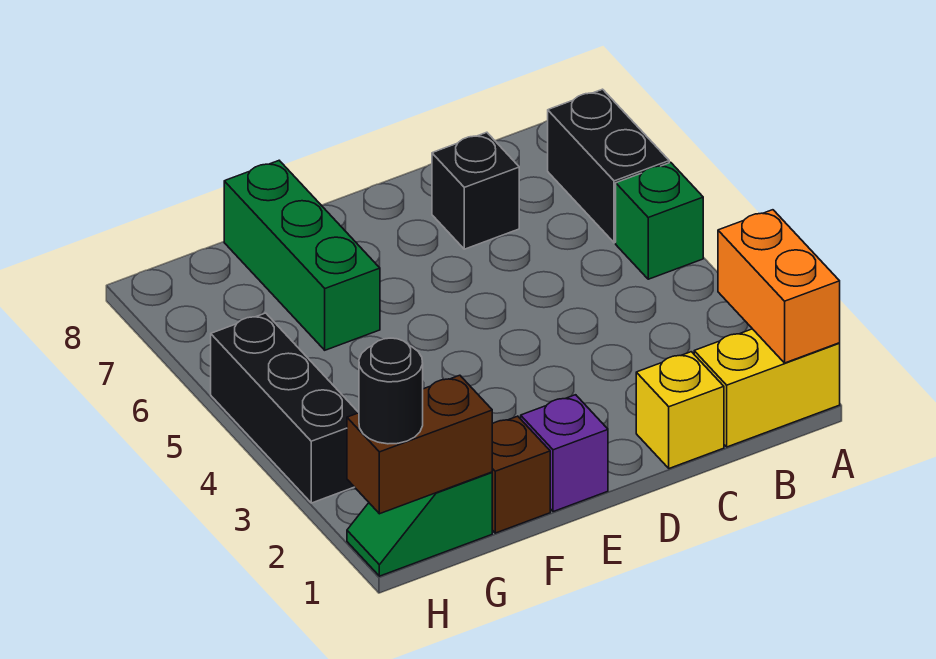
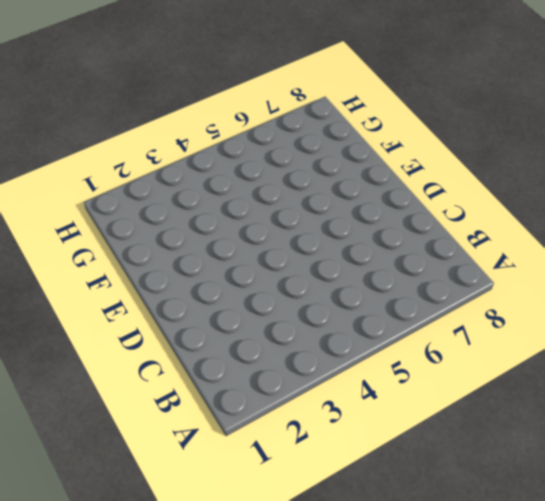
none -> yellow 1x2 brick [694,329,840,447]
none -> green 1x1 brick [616,162,703,279]
none -> black 1x2 brick [548,89,669,243]

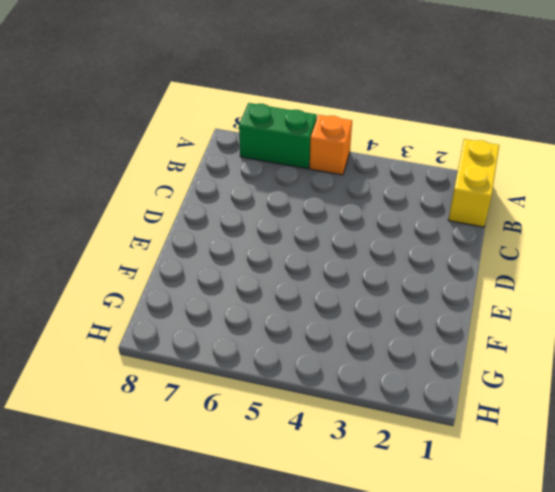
orange 1x1 brick [310,115,352,175] -> green 1x1 brick [616,162,703,279]
green 1x2 brick [239,103,317,169] -> black 1x2 brick [548,89,669,243]
none -> yellow 1x1 brick [636,352,724,468]
none -> black 1x1 brick [432,132,519,249]
none -> purple 1x1 brick [521,395,608,512]

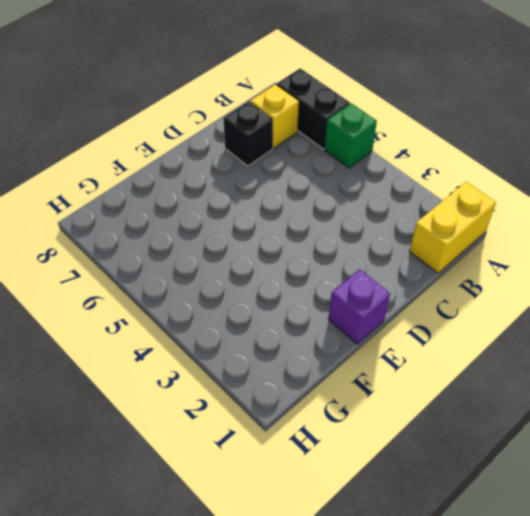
yellow 1x1 brick [250,85,299,148] -> yellow 1x1 brick moved to [636,352,724,468]
none -> brown 1x1 brick [492,416,550,533]
none -> green 1x3 brick [224,161,380,350]
none -> green 1x2 slope [347,472,492,576]

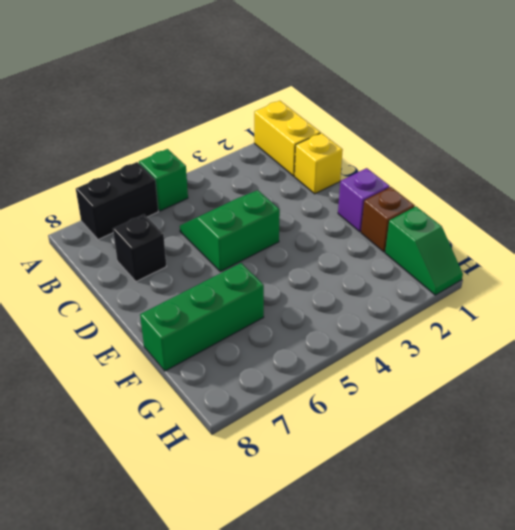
green 2x2 slope [180,190,280,271] -> none
none -> black 1x3 brick [211,313,359,503]
none -> orange 1x2 brick [718,210,840,363]
none -> brown 1x2 brick [347,375,493,514]

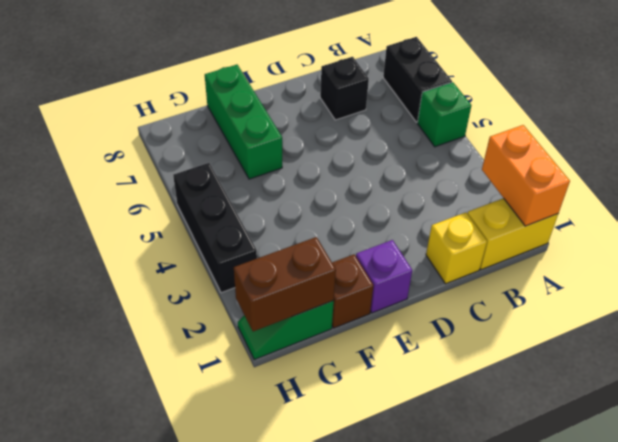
none -> black 1x1 round brick [359,338,423,444]

